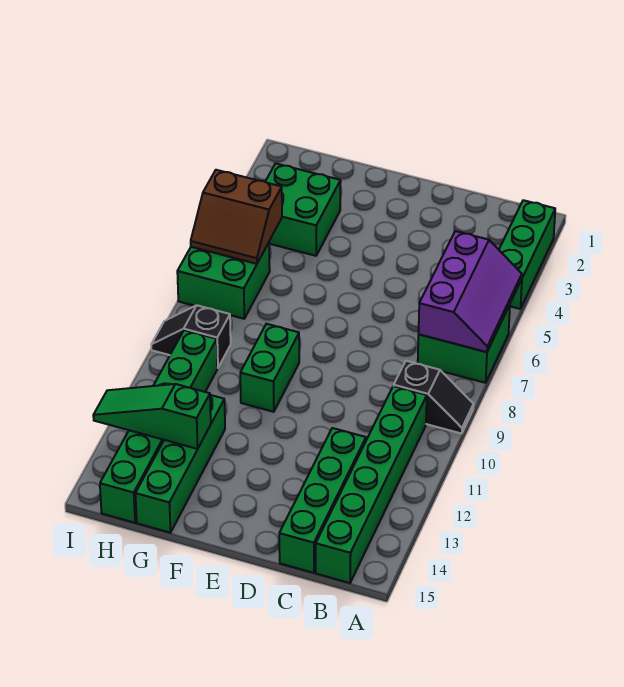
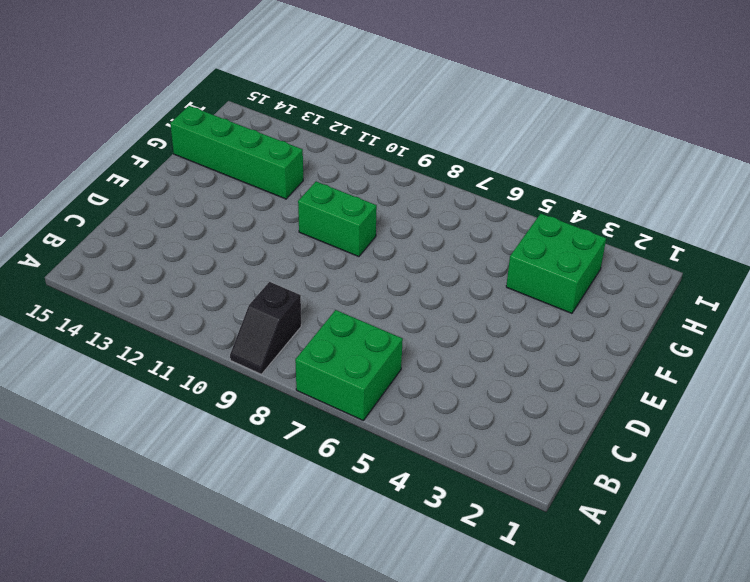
none -> green 1x3 brick [499,200,555,309]
none -> green 1x6 brick [316,386,427,583]
none -> green 1x4 brick [279,428,366,573]

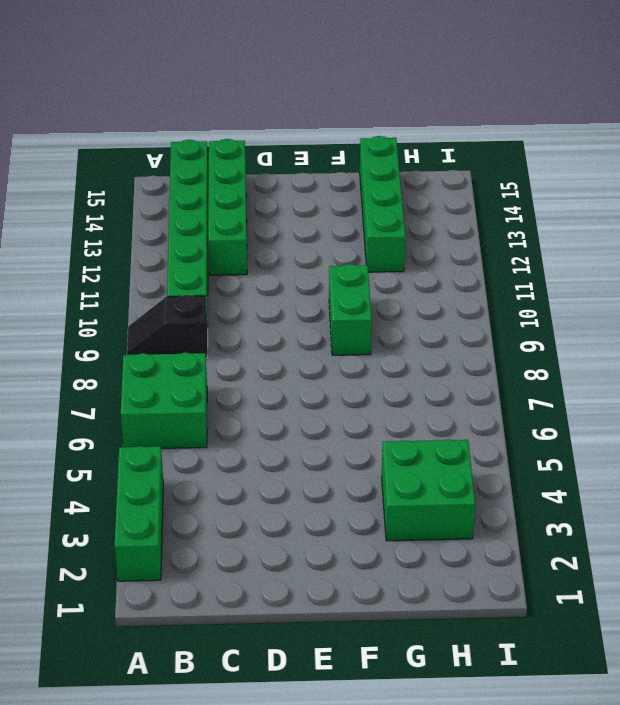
none -> green 2x2 brick [177,243,270,319]
none -> black 1x2 slope [151,305,231,368]
none -> green 1x6 brick [100,330,217,523]

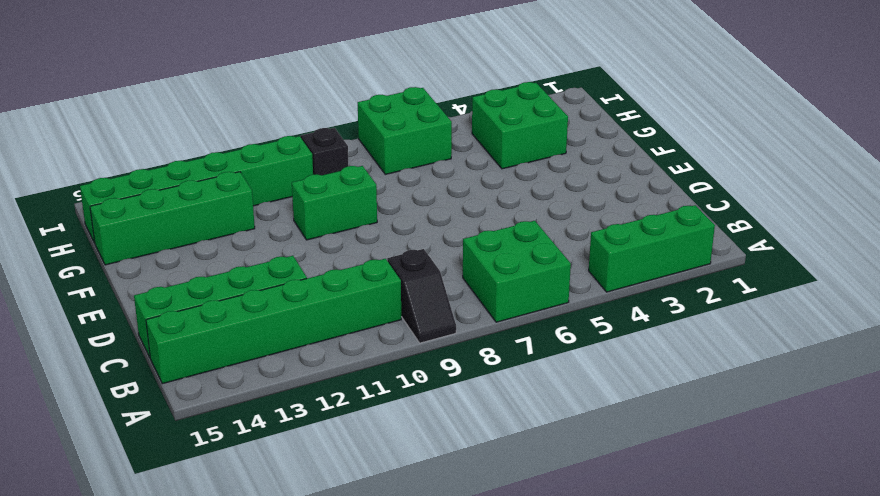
none -> purple 2x3 slope [419,231,522,352]
none -> green 1x3 slope [93,384,211,449]
none -> brown 2x2 slope [191,170,282,264]

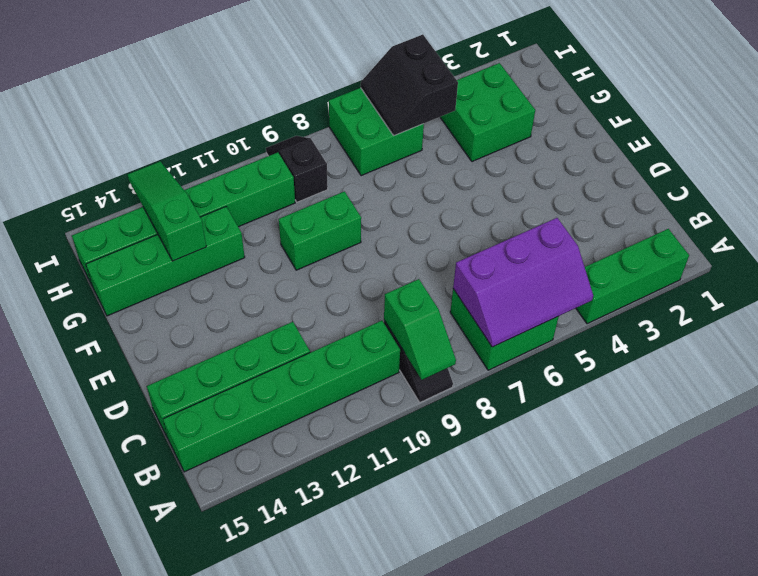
green 1x2 slope [384,279,456,380] -> none
black 2x2 slope [361,35,458,136] -> brown 2x2 slope [191,170,282,264]

